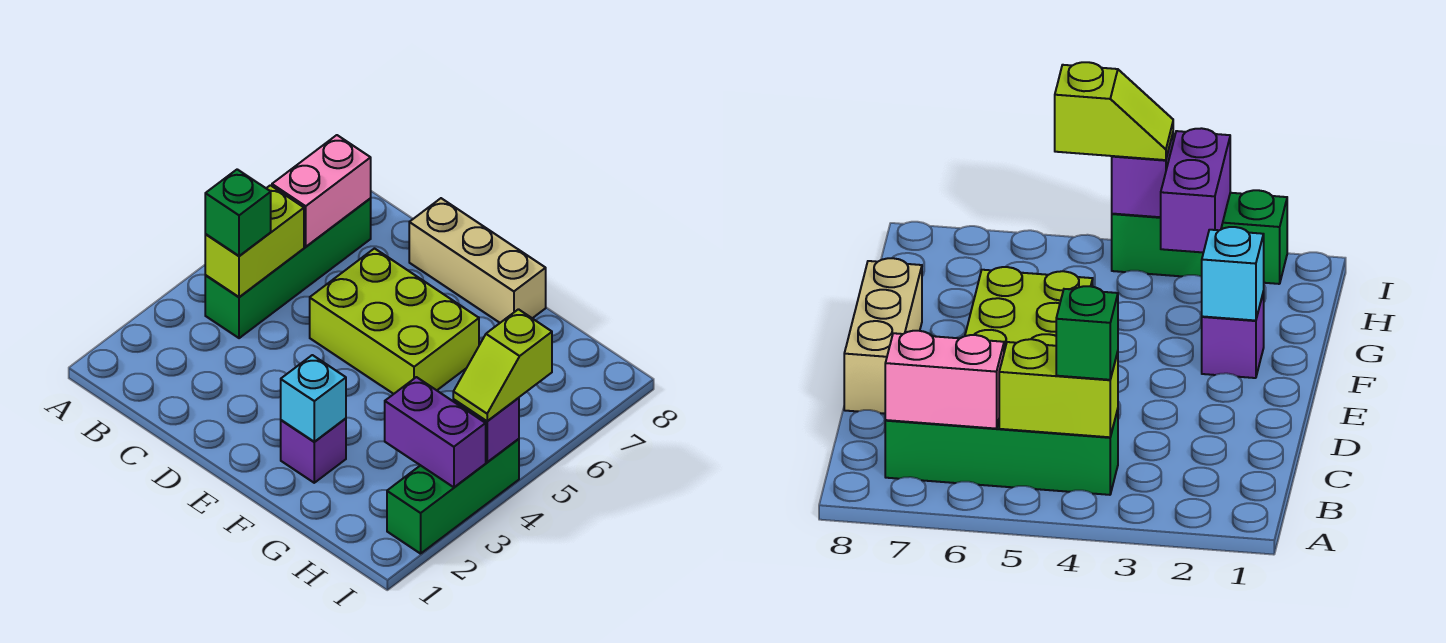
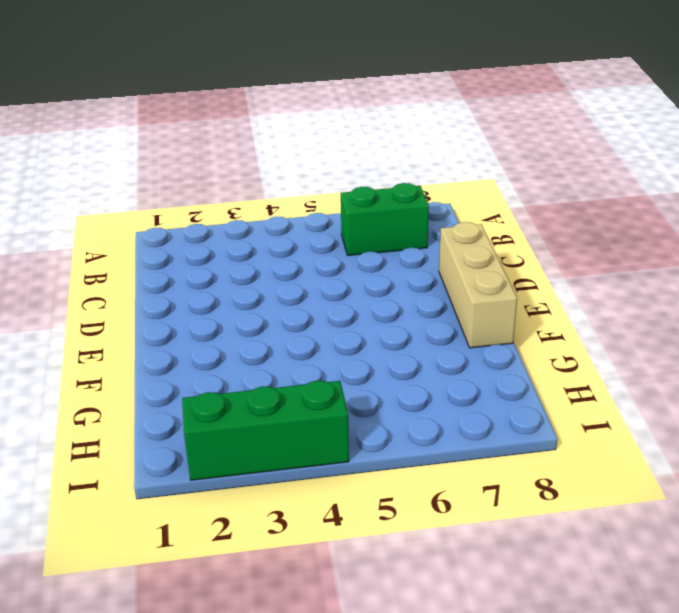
green 1x2 brick [341,183,429,255] -> green 1x4 brick [205,199,371,338]
none -> lime 2x3 brick [310,249,479,394]
none -> purple 1x1 brick [281,418,346,483]
none -> lime 1x2 brick [205,185,304,297]

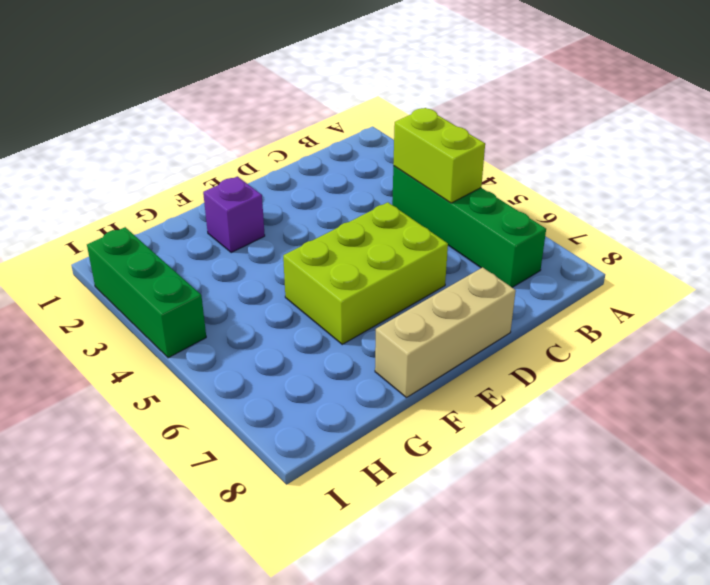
none -> pink 1x2 brick [272,135,371,247]
none -> cyan 1x1 brick [281,355,346,442]
none -> purple 1x2 brick [385,377,486,487]

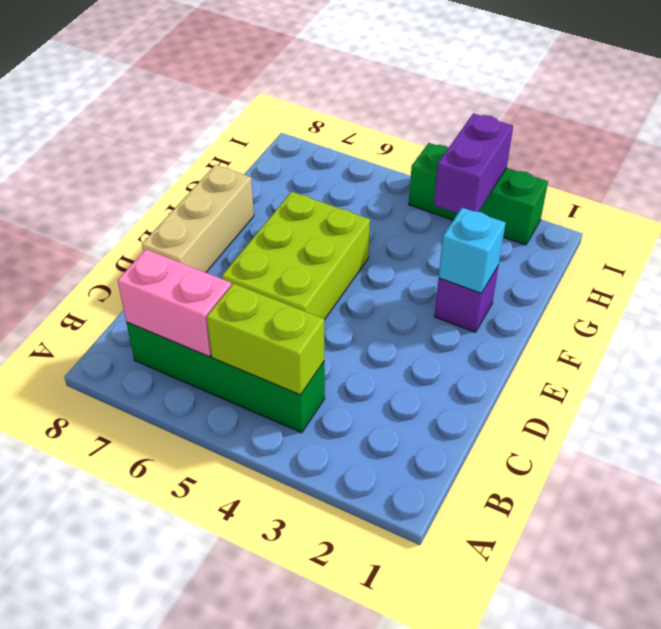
none -> purple 1x1 brick [453,398,519,462]
none -> green 1x1 brick [205,169,271,256]
none -> lime 1x2 slope [453,309,552,421]

